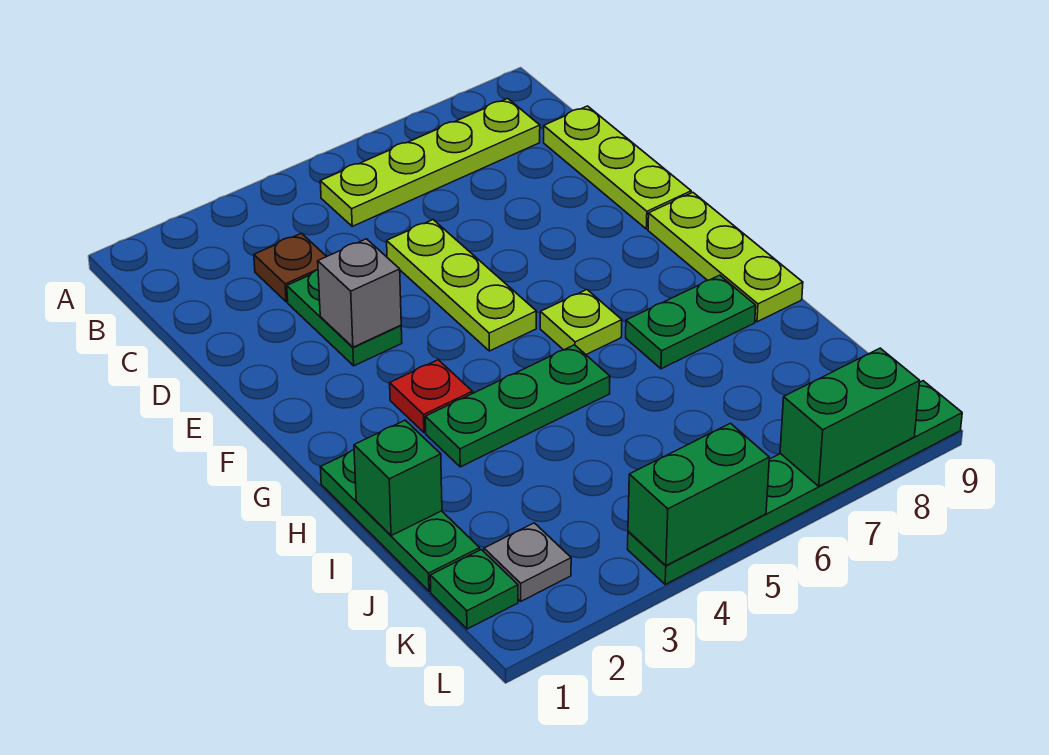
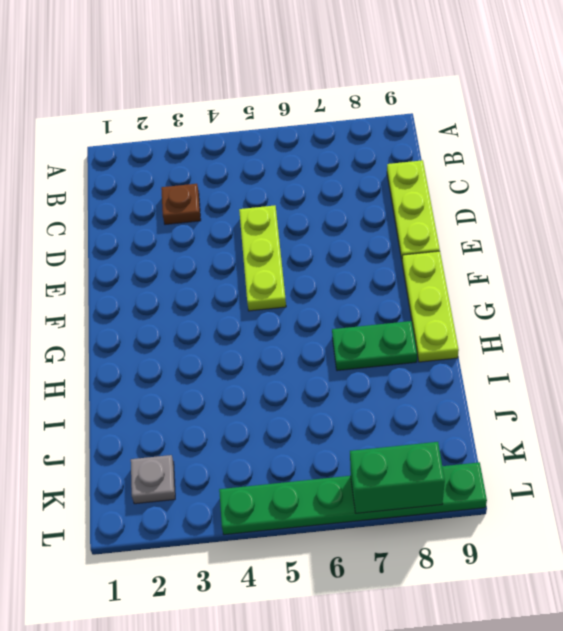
none -> lime 1x4 plate [320,98,540,226]
none -> green 1x2 plate [287,270,402,366]
none -> red 1x1 plate [390,360,472,433]

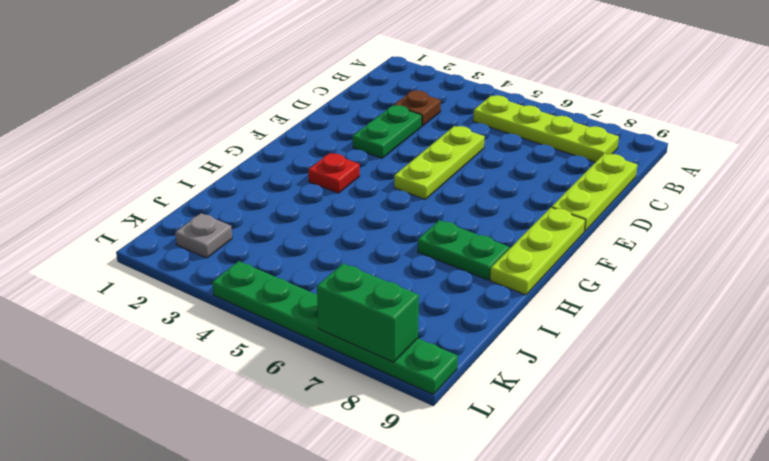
none -> lime 1x1 plate [540,290,622,354]
none -> green 1x3 plate [320,450,480,591]
none -> green 1x3 plate [425,345,610,467]

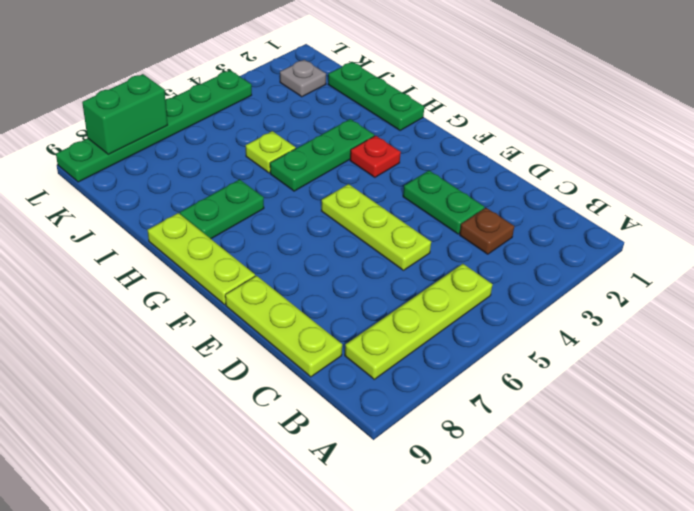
lime 1x1 plate [246,131,296,173] -> lime 1x1 plate moved to [540,290,622,354]
none -> green 1x1 plate [430,550,518,629]
none -> grey 1x1 brick [318,239,401,347]
none -> green 1x1 brick [354,420,442,536]

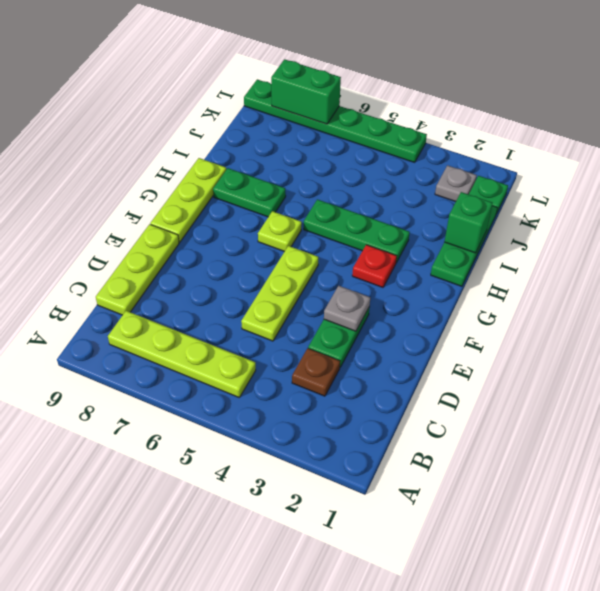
grey 1x1 plate [324,286,370,331] -> grey 1x1 brick [318,239,401,347]
none -> green 1x2 brick [628,423,769,566]

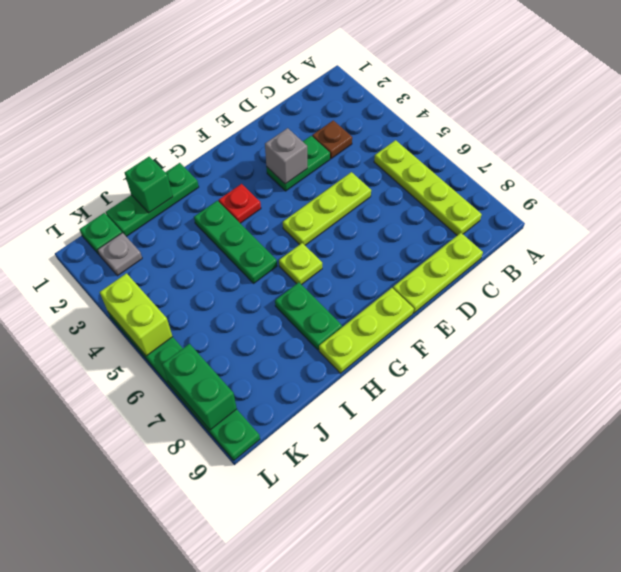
lime 1x2 brick [100,273,173,356] -> green 1x2 brick [628,423,769,566]

